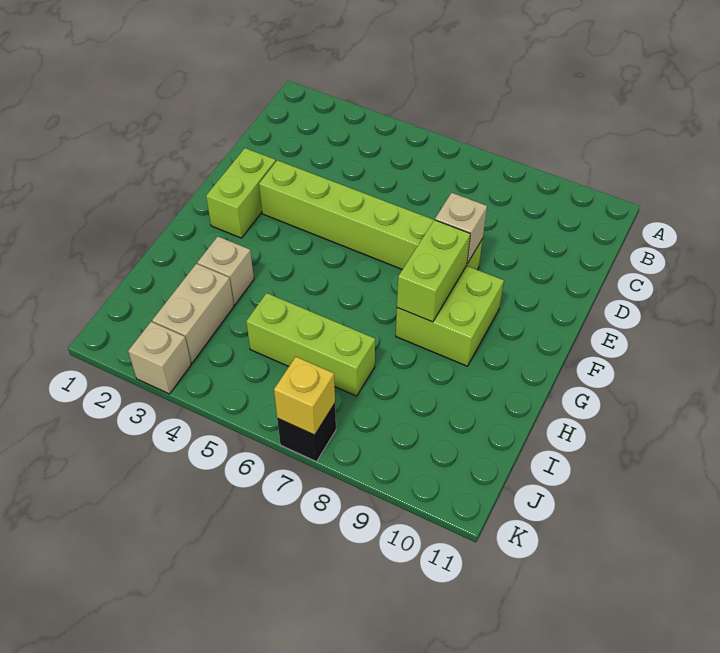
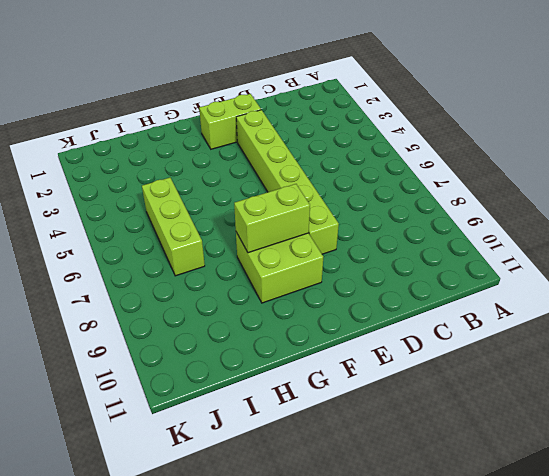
none -> tan 1x1 brick [197,237,254,305]
none -> tan 1x2 brick [152,264,234,363]

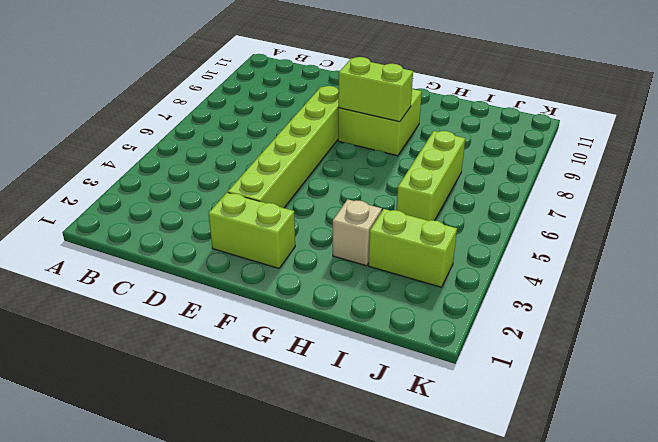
lime 1x2 brick [369,209,457,287] -> tan 1x2 brick [152,264,234,363]
none -> tan 1x1 brick [128,322,191,394]
none -> black 1x1 brick [277,404,336,461]

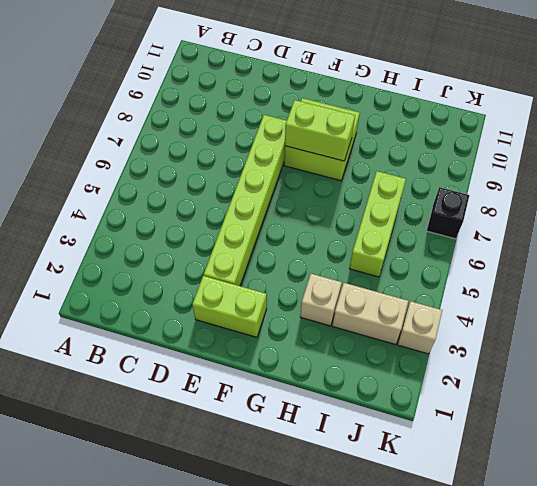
none -> tan 1x1 brick [435,193,487,264]
none -> yellow 1x1 brick [274,357,335,435]

